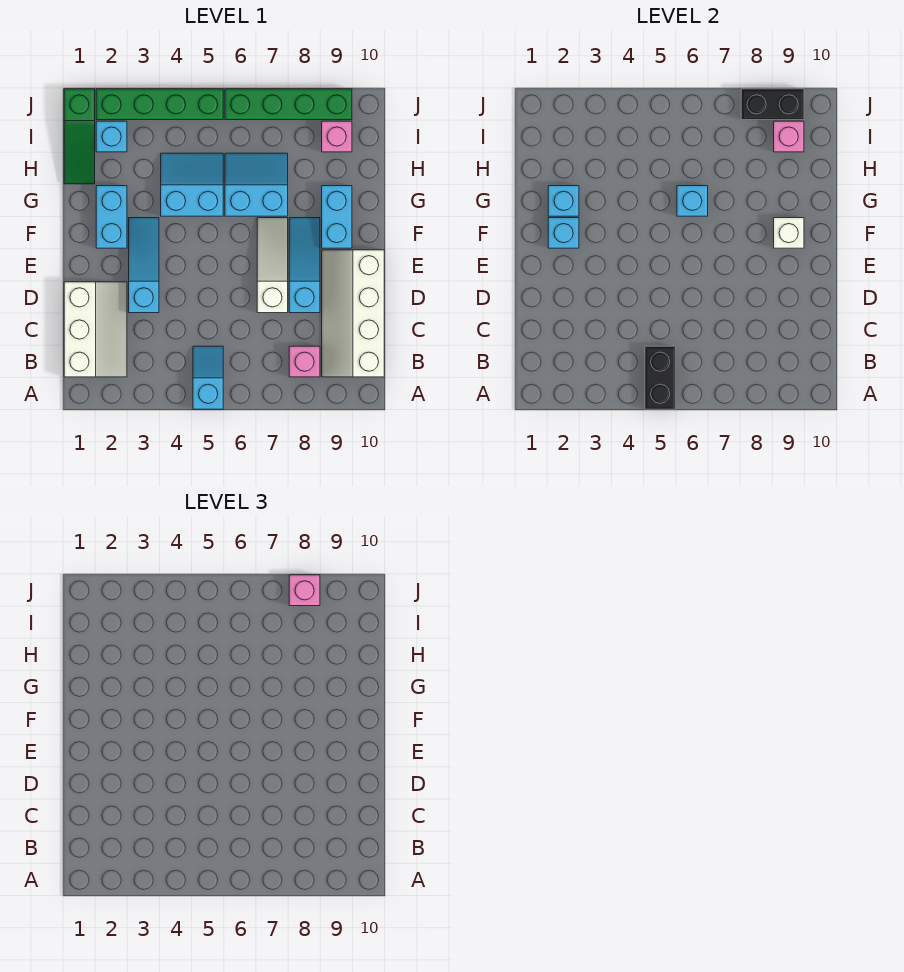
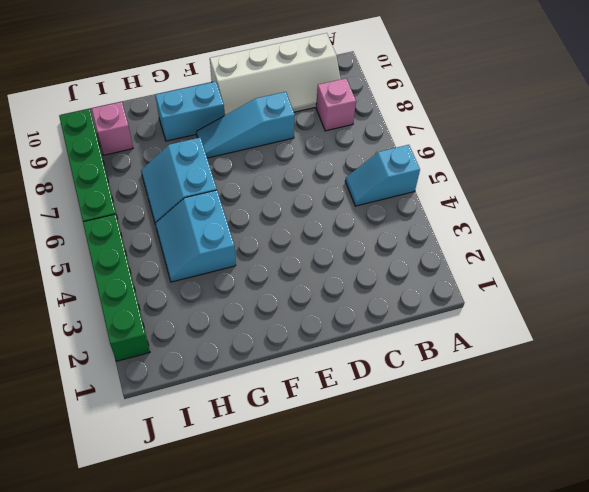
none -> white 2x3 slope [64,282,127,377]
none -> cyan 1x3 slope [129,218,159,313]
none -> white 1x3 slope [257,218,288,313]

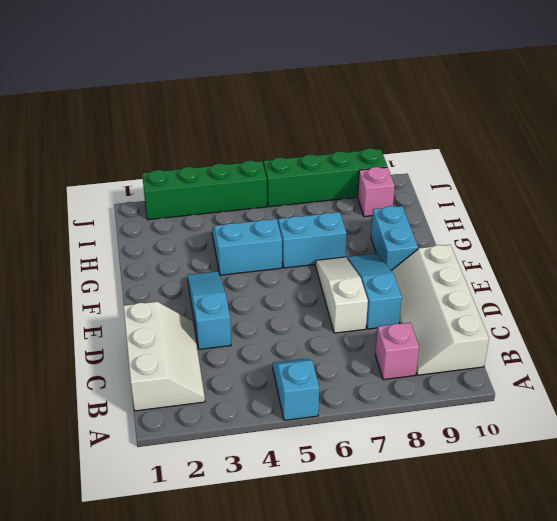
none -> cyan 1x2 brick [96,186,127,248]
none -> green 1x3 slope [64,89,95,184]
none -> cyan 1x1 brick [96,121,127,152]

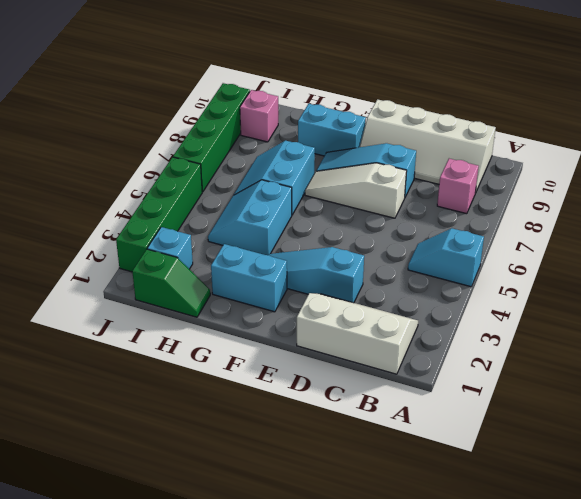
green 1x2 slope [132,249,210,317] -> green 1x3 slope [64,89,95,184]
none -> black 1x2 brick [645,346,675,409]
none -> cyan 1x1 brick [548,218,579,248]
none -> white 1x1 brick [774,218,804,248]

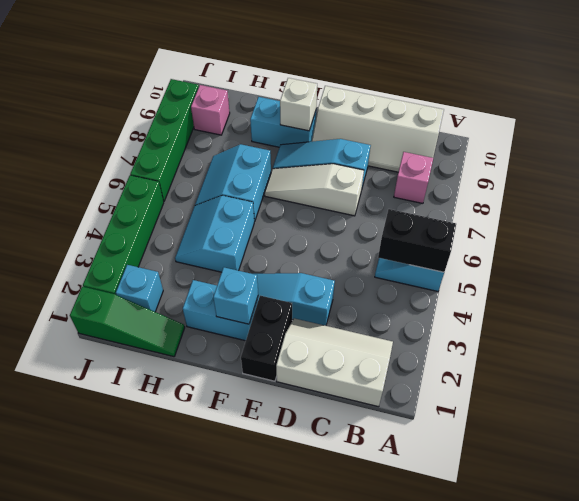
black 1x2 brick [241,296,292,381] -> black 1x2 brick moved to [741,89,804,120]
none -> cyan 1x1 brick [548,186,579,216]
none -> cyan 1x1 brick [677,186,708,216]
none -> pink 1x1 brick [774,121,804,152]

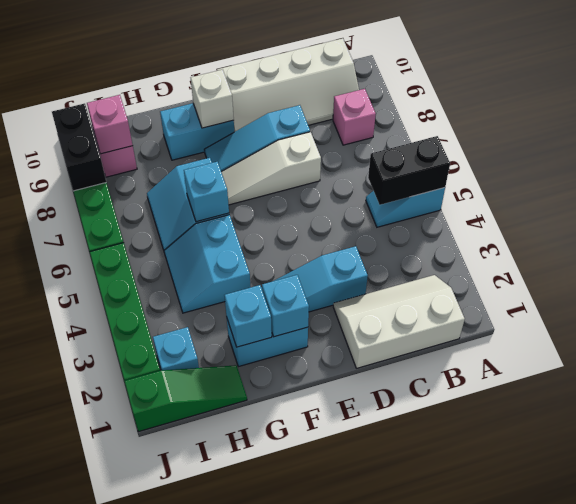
none -> pink 1x1 brick [289,575,320,606]

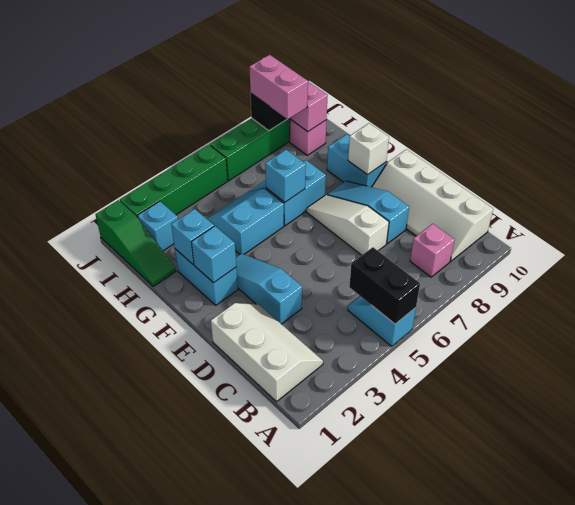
pink 1x2 brick [249,55,308,119] -> pink 1x1 brick [289,575,320,606]

